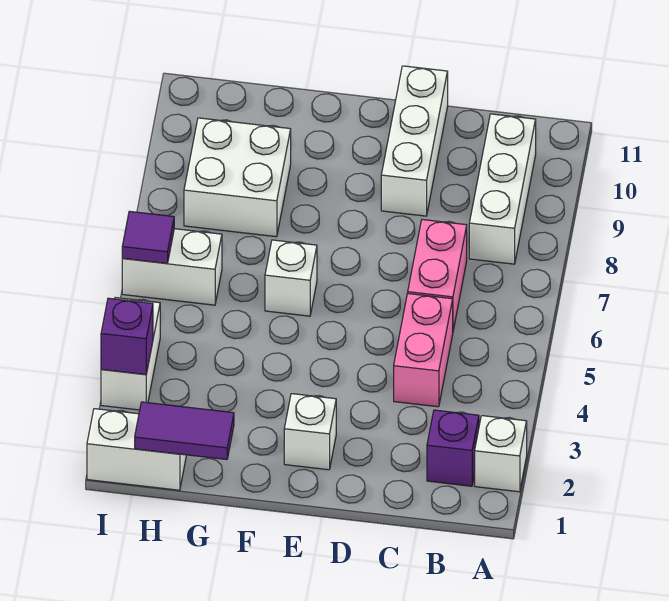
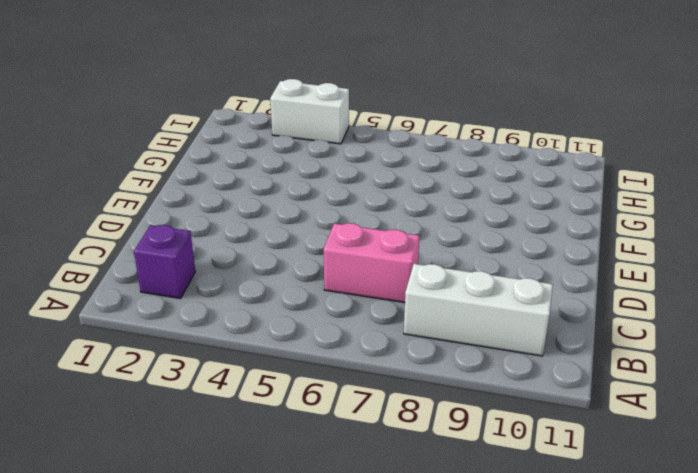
none -> white 1x1 brick [475,416,527,492]
none -> pink 1x2 brick [394,293,453,407]
none -> white 1x3 brick [381,66,448,216]

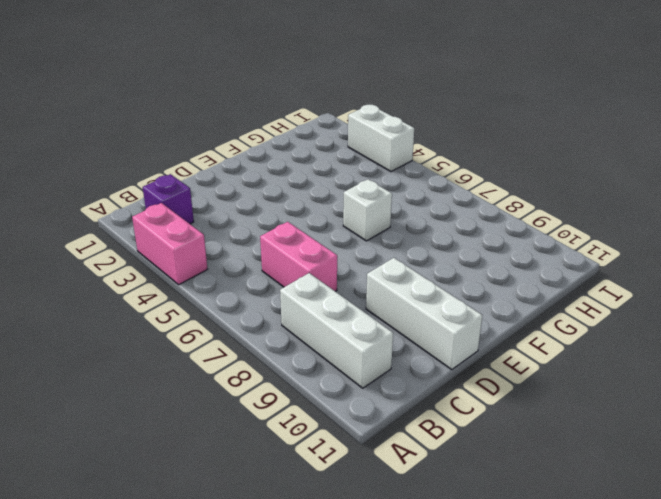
pink 1x2 brick [132,203,207,285] -> pink 1x2 brick moved to [394,293,453,407]
none -> white 1x1 brick [475,416,527,492]
none -> white 1x1 brick [284,394,336,470]
none -> white 2x2 brick [184,118,291,237]

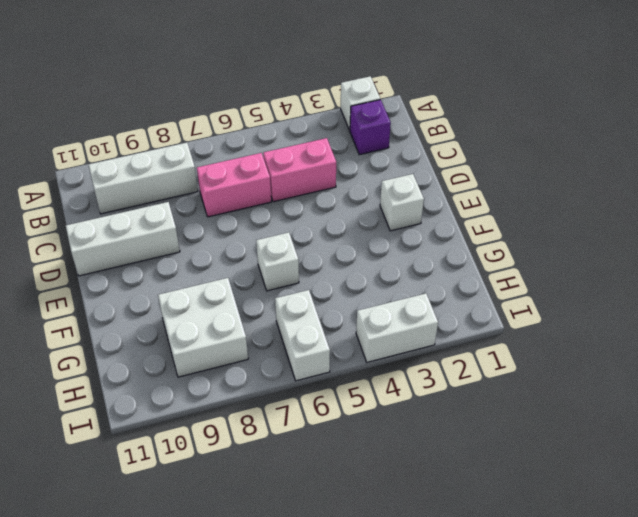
none -> white 1x2 brick [87,409,186,490]
none -> purple 1x2 tile [135,402,234,460]
none -> purple 1x1 brick [101,298,153,374]

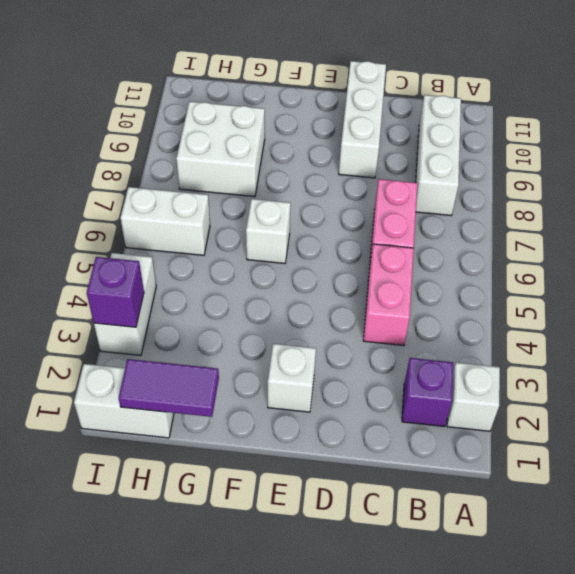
none -> purple 1x1 tile [122,211,174,263]

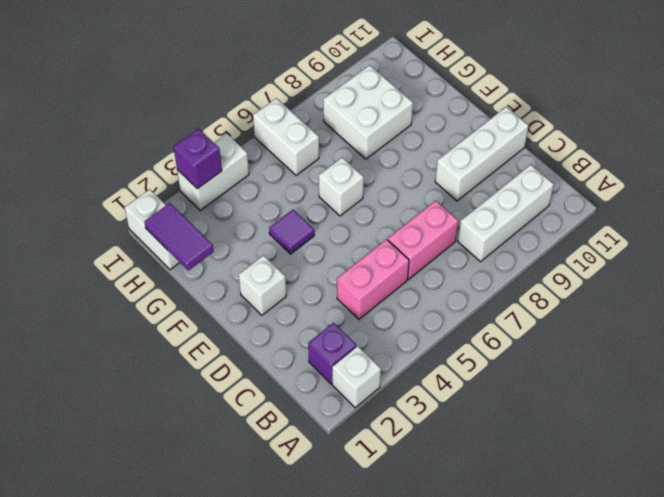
purple 1x1 tile [269,210,314,254] -> purple 1x1 tile moved to [122,211,174,263]

